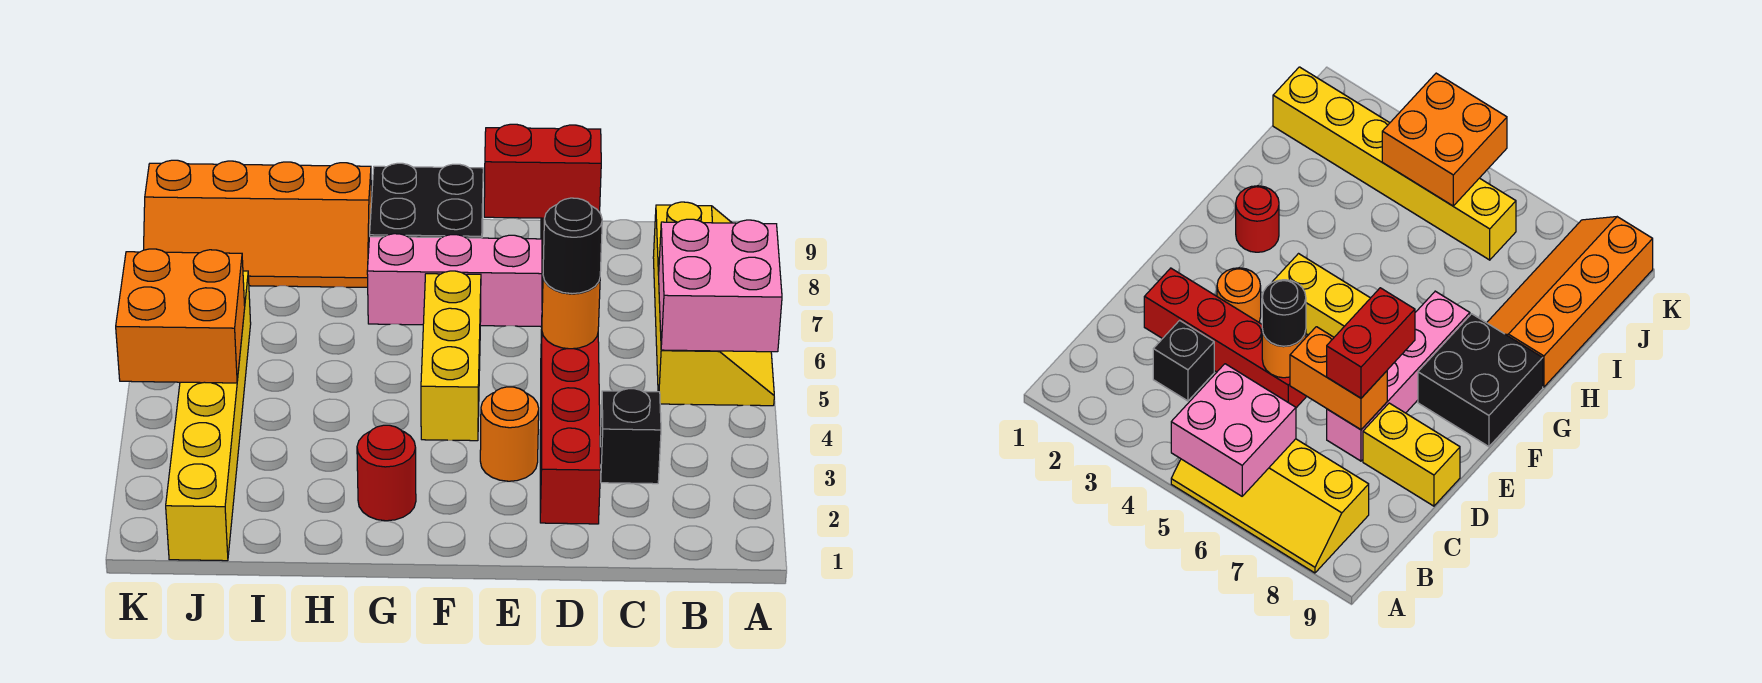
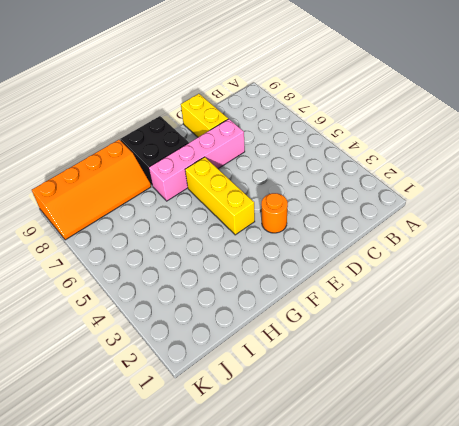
none -> yellow 2x4 slope [653,202,774,406]
none -> black 1x1 brick [600,389,661,484]
none -> red 1x4 brick [540,329,601,524]

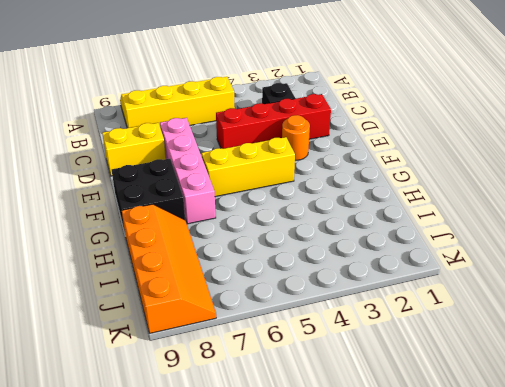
none -> red 1x1 round brick [357,425,416,521]
none -> yellow 1x6 brick [166,271,251,561]
none -> pink 2x2 brick [659,219,782,352]

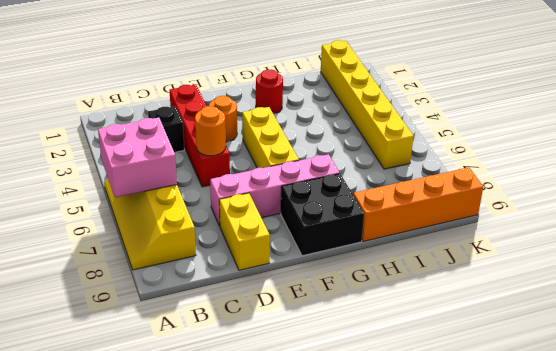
none -> orange 1x2 brick [1290,327,1387,430]
none -> orange 2x2 brick [116,249,245,383]
none -> black 1x1 round brick [543,198,602,294]

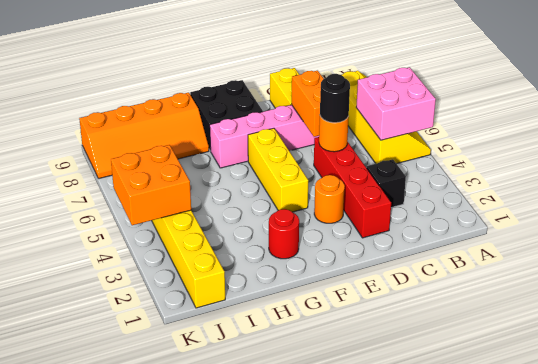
none -> red 1x2 brick [484,124,601,218]

